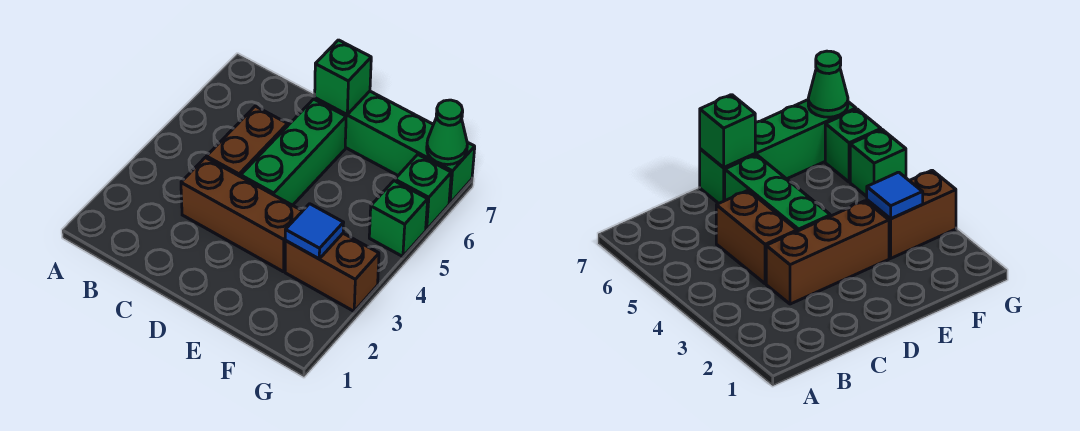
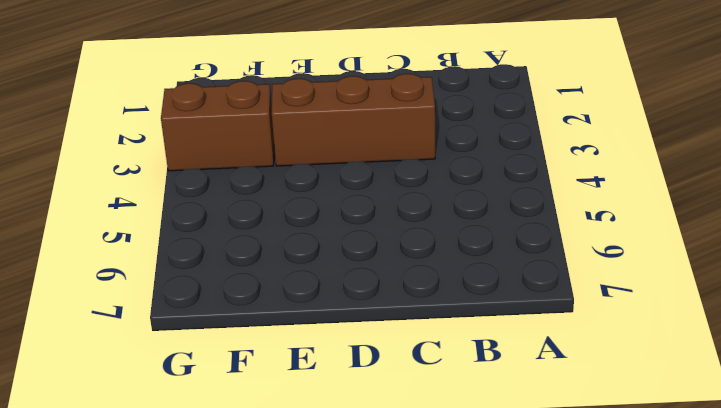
none -> brown 1x2 brick [206,106,288,177]
none -> green 1x3 brick [241,99,346,205]

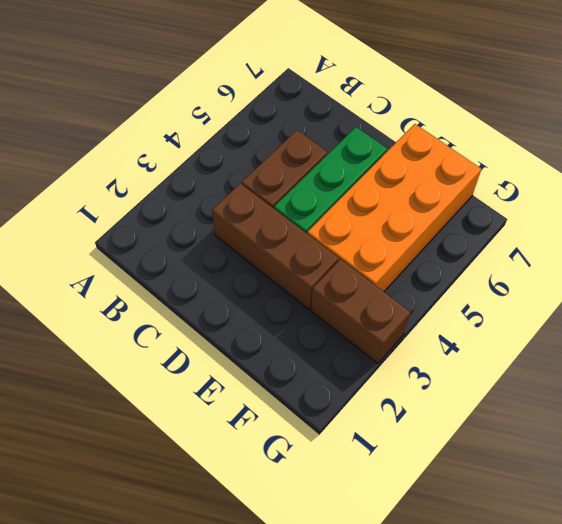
orange 2x4 brick [307,124,481,292] -> green 1x4 brick [315,91,475,203]
none -> green 1x1 brick [369,181,428,257]
none -> green 1x1 brick [395,155,451,230]

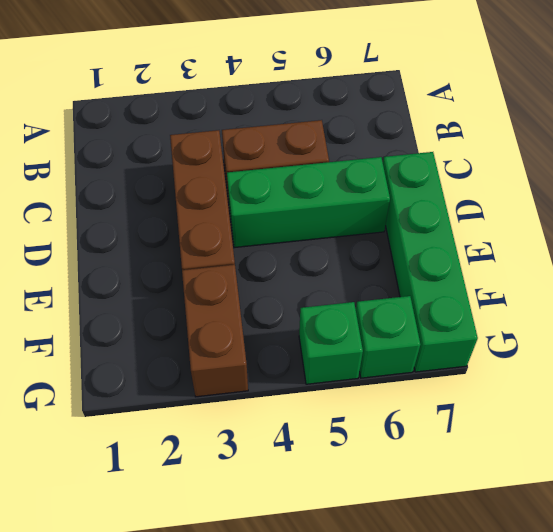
none -> green 1x1 brick [315,40,371,115]
none -> blue 1x1 tile [285,204,344,259]

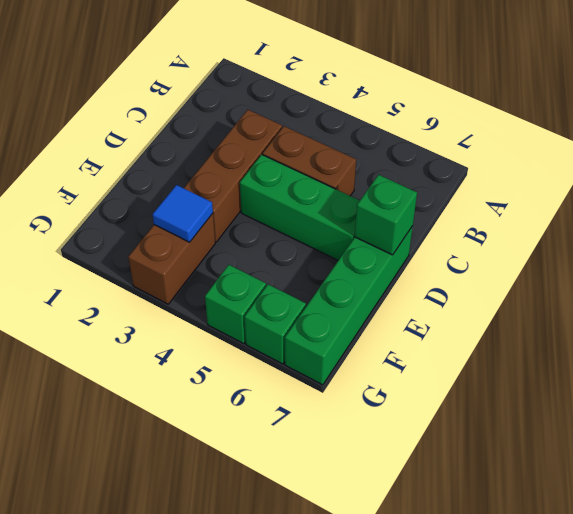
none -> green 1x1 cone [427,100,467,165]

